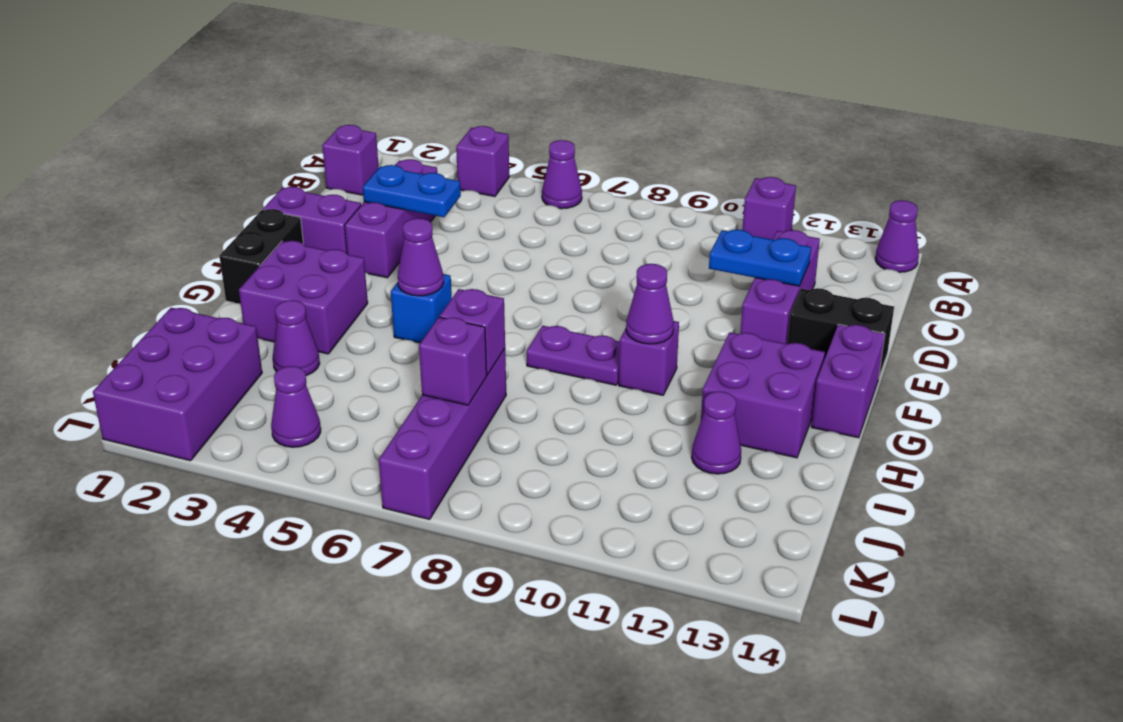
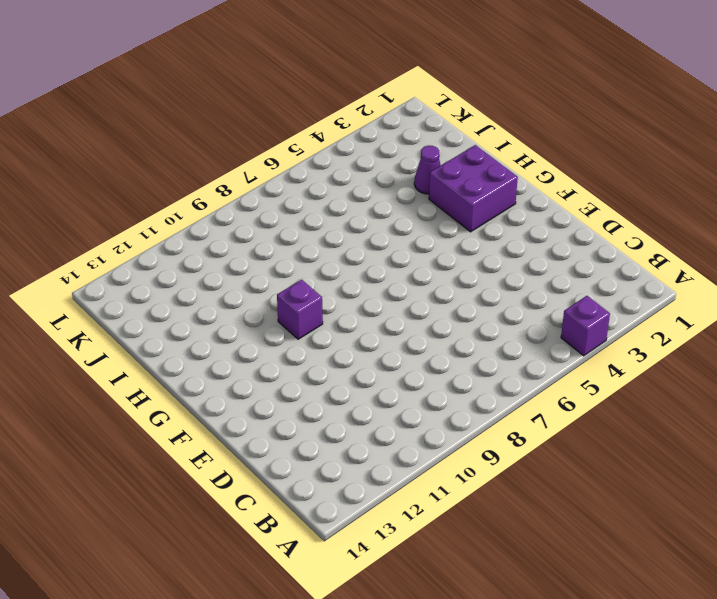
none -> purple 1x1 cone [542,140,582,209]
none -> purple 1x1 brick [742,177,796,240]
none -> purple 1x1 cone [875,200,919,272]

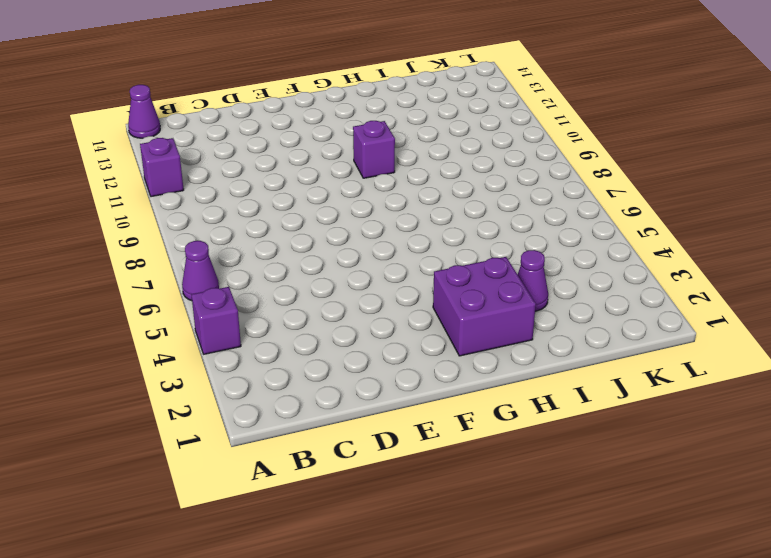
none -> purple 1x1 brick [322,125,379,195]
none -> purple 1x3 brick [345,159,437,278]
none -> purple 1x3 brick [740,230,820,344]

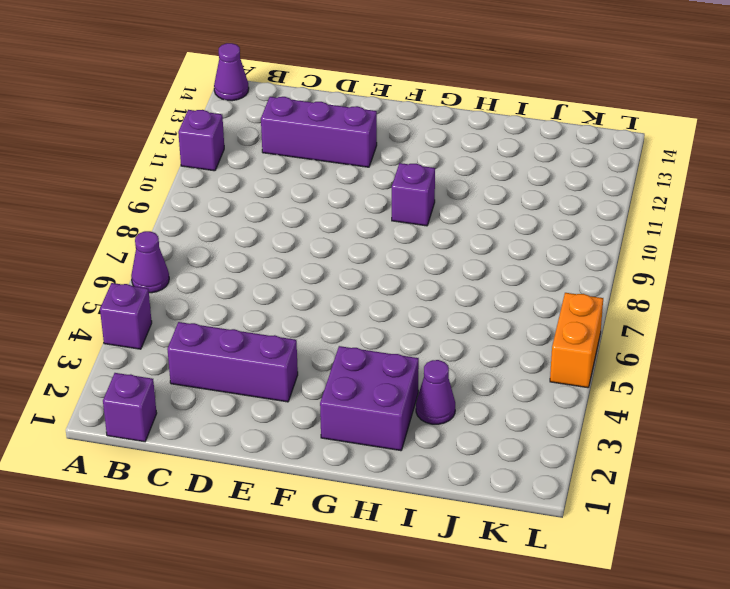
orange 1x2 brick [550,293,603,388] -> none
none -> purple 1x2 brick [263,187,361,254]
none -> black 1x2 brick [787,288,894,377]
none -> black 1x2 brick [219,209,303,304]

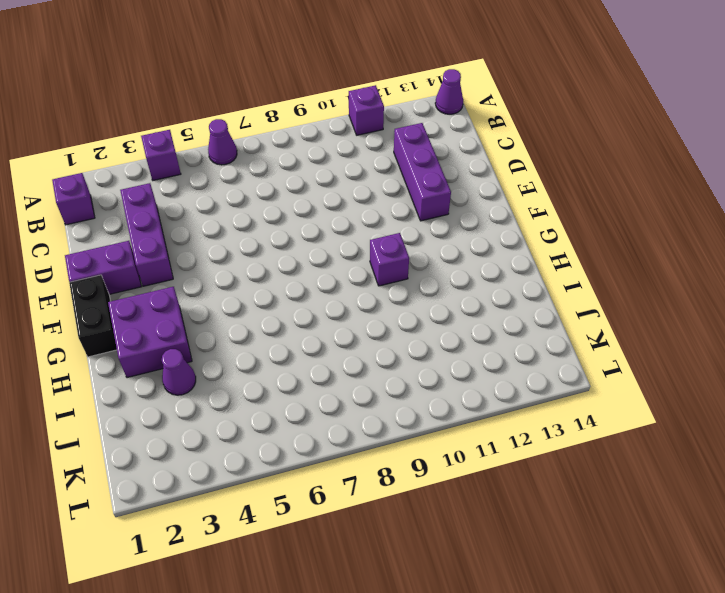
none -> black 1x2 brick [787,288,894,377]
none -> purple 1x2 brick [811,324,885,438]
none -> blue 1x1 brick [391,274,452,343]

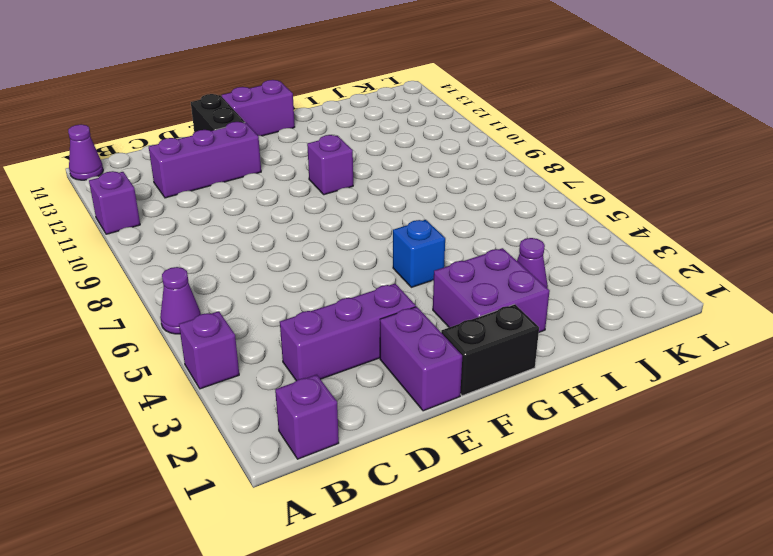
none -> purple 1x2 plate [527,326,620,385]
none -> purple 2x2 brick [701,332,825,458]
none -> purple 1x4 brick [379,349,506,519]

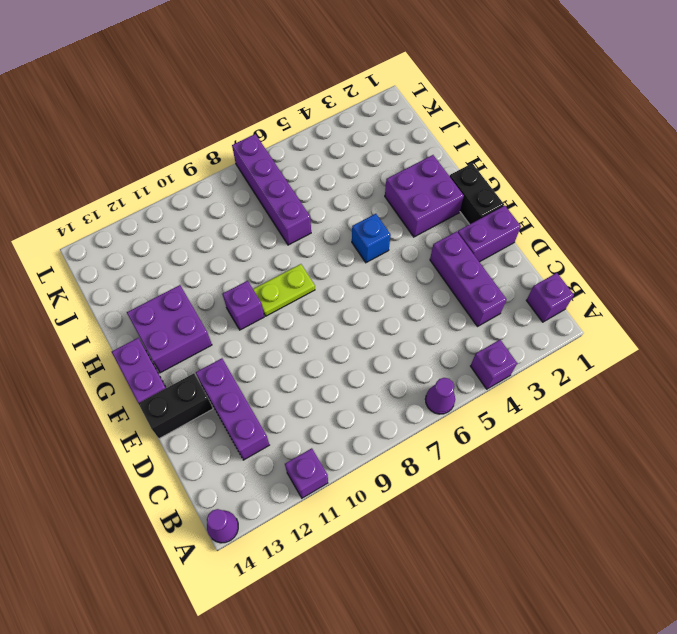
lime 1x2 plate [253,264,315,316] -> purple 1x2 plate [527,326,620,385]
none -> purple 1x1 cone [273,300,320,376]
none -> purple 1x1 cone [692,391,741,474]
none -> purple 2x3 brick [93,308,262,461]

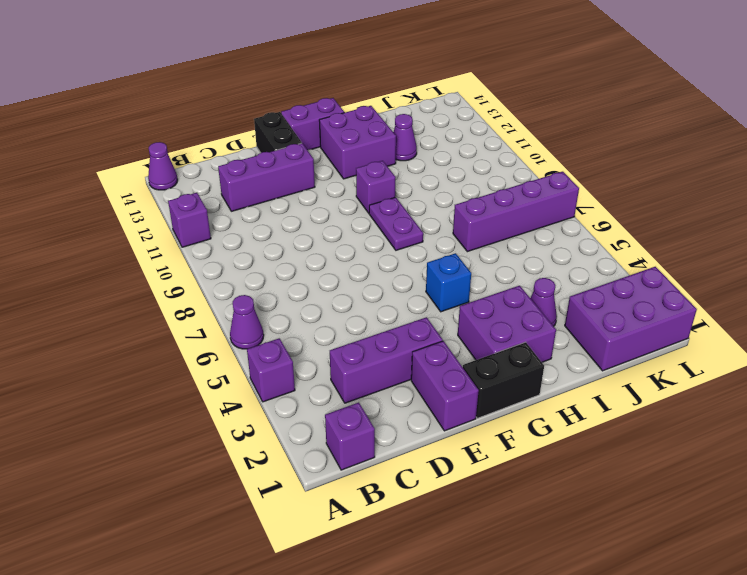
none -> purple 1x1 cone [271,366,321,447]
none -> blue 1x2 plate [363,165,461,217]
none -> blue 1x2 plate [709,230,811,286]

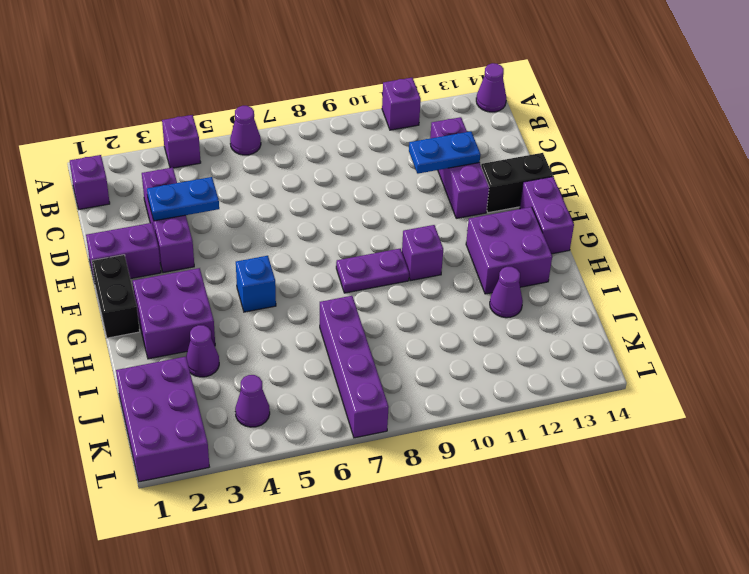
none -> purple 1x1 cone [398,218,444,296]
none -> purple 1x1 cone [626,264,674,344]
none -> purple 1x1 brick [440,289,505,375]

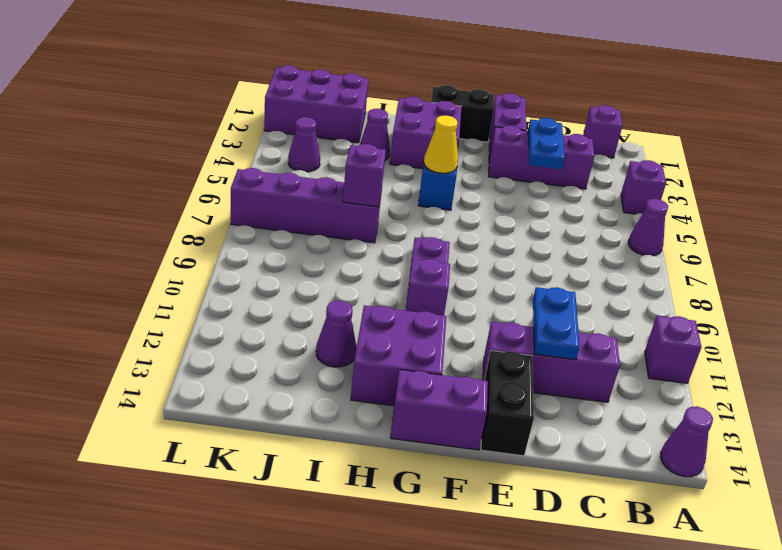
yellow 1x1 cone [424,116,458,173] -> purple 1x1 cone [398,218,444,296]
none -> purple 1x1 cone [626,264,674,344]
none -> purple 1x1 brick [419,317,487,405]

